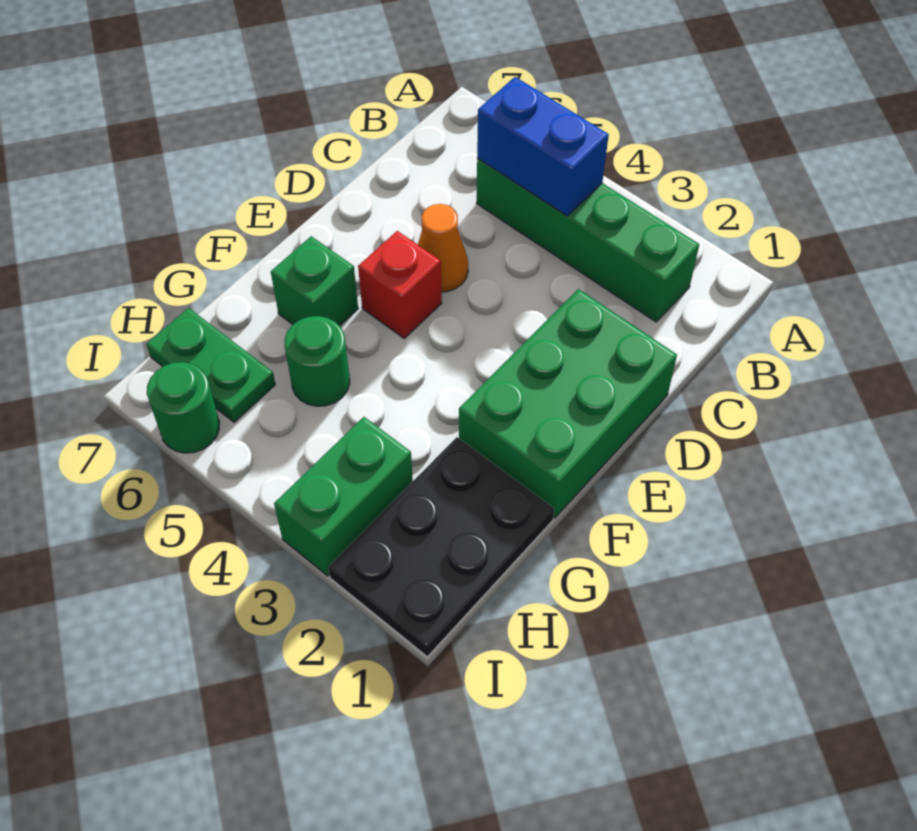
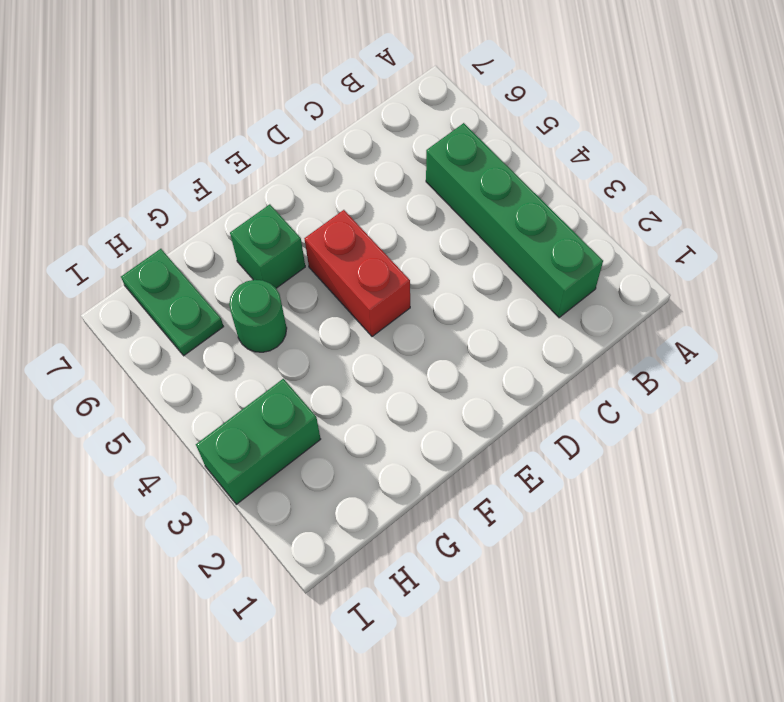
red 1x2 brick [304,210,410,337] -> red 1x1 brick [358,231,442,338]
none -> green 2x3 brick [459,289,677,518]
none -> orange 1x1 cone [418,204,468,292]

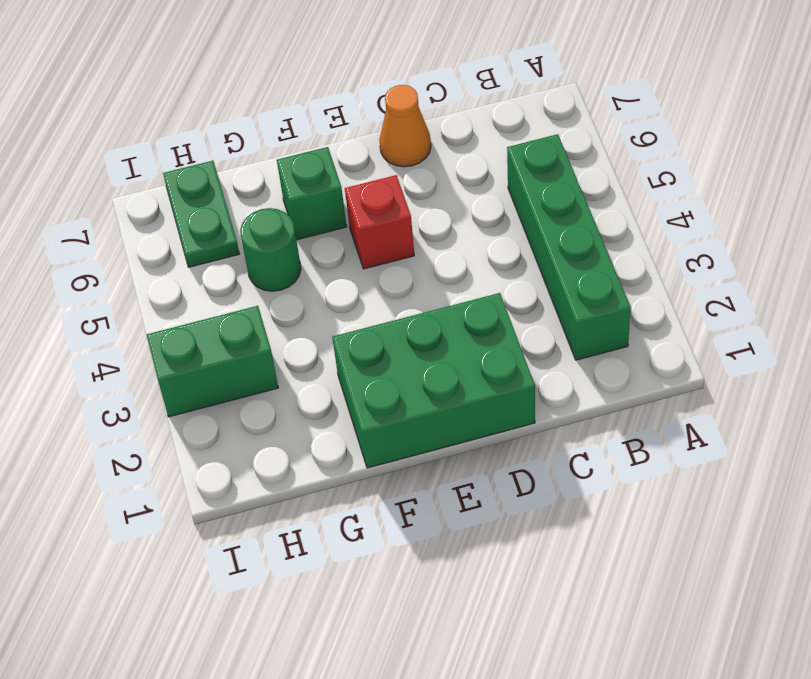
orange 1x1 cone [379,85,431,167] -> orange 1x1 cone moved to [418,204,468,292]
none -> black 2x3 plate [328,437,554,657]
none -> green 1x1 round brick [147,362,219,453]

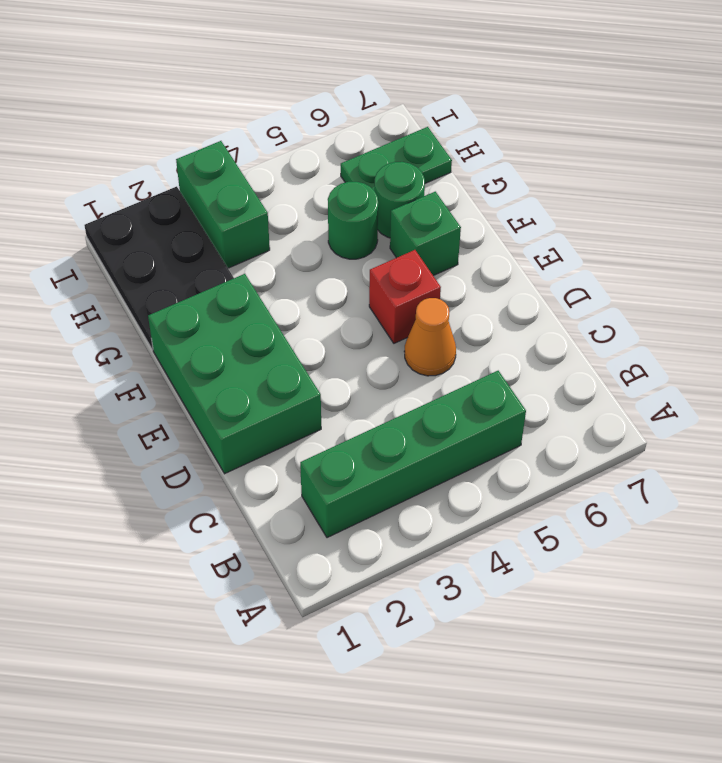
green 1x1 round brick [374,162,425,238] -> green 1x1 round brick moved to [147,362,219,453]
none -> blue 1x2 brick [477,77,609,216]

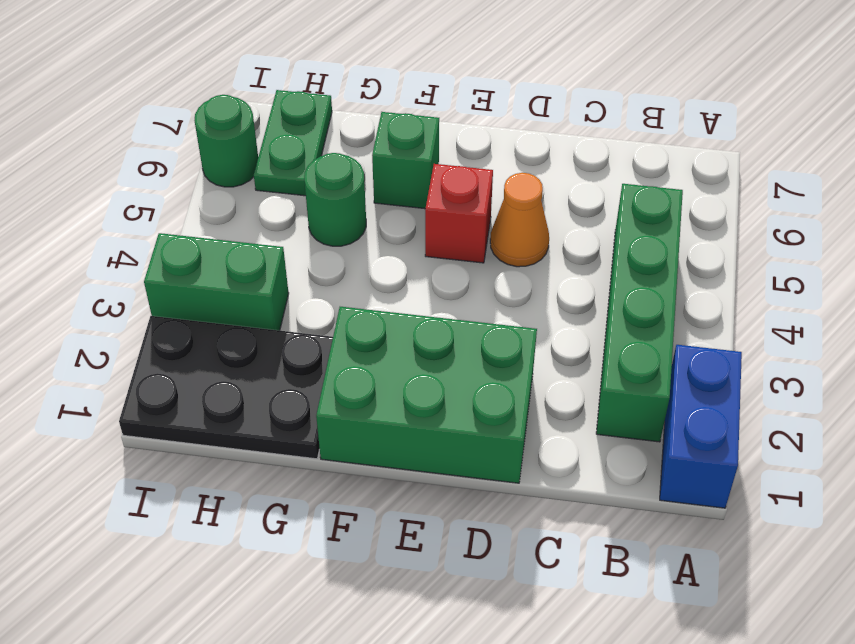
blue 1x2 brick [660,345,742,508] -> blue 1x2 brick moved to [477,77,609,216]

